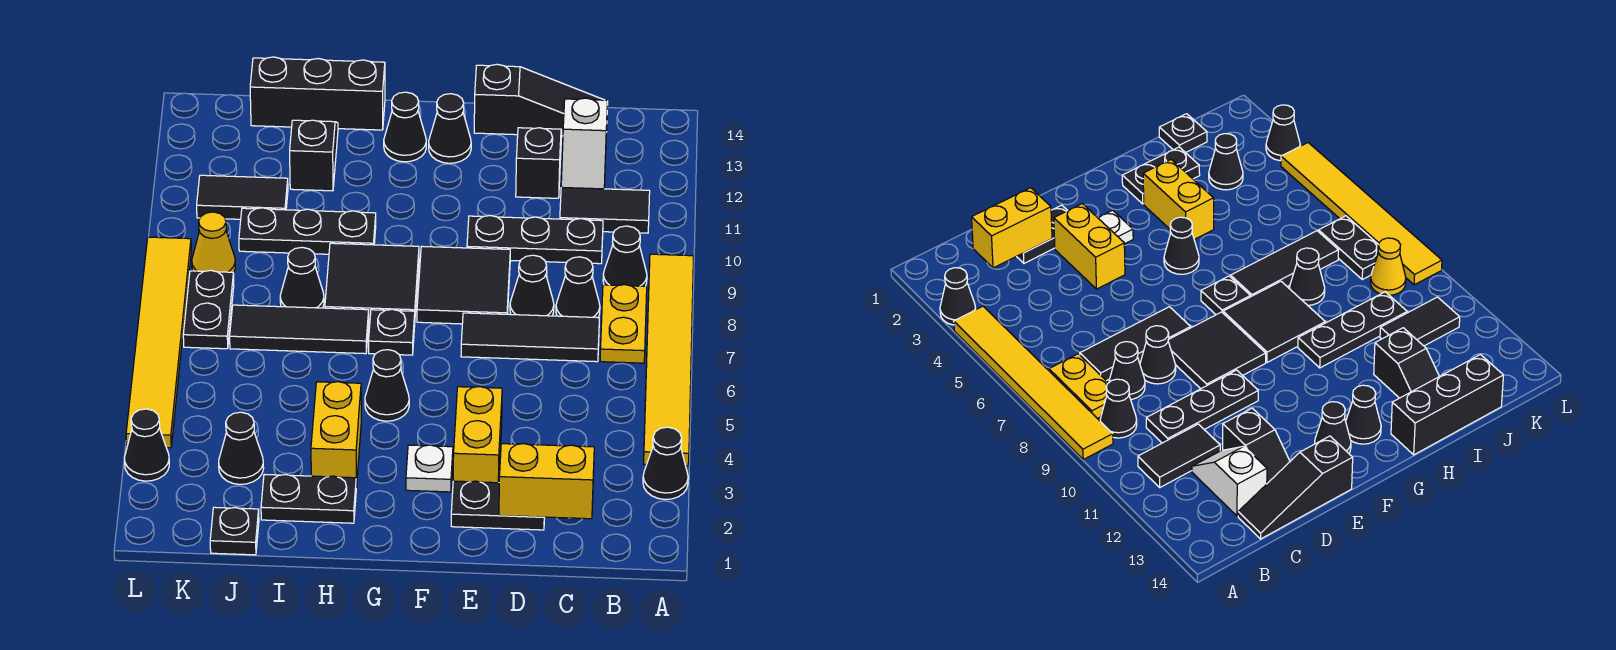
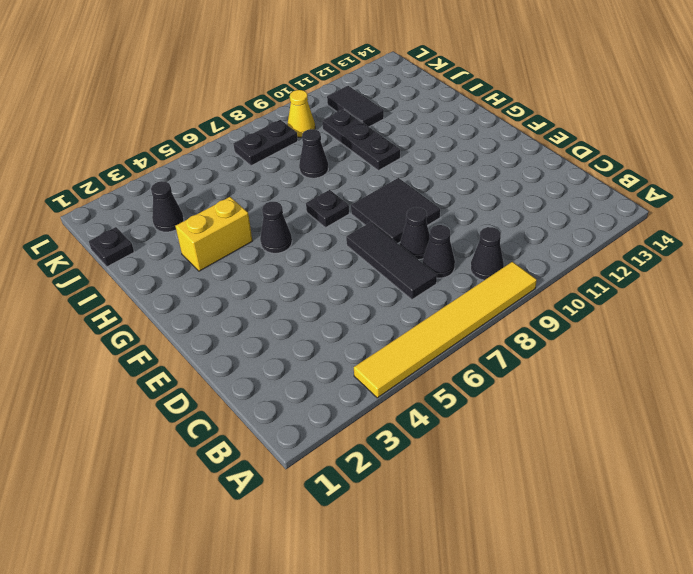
none -> black 1x1 cone [643,427,688,499]
none -> yellow 1x2 plate [600,285,647,363]
none -> black 1x2 tile [560,187,650,233]
none -> black 1x3 plate [467,216,603,264]

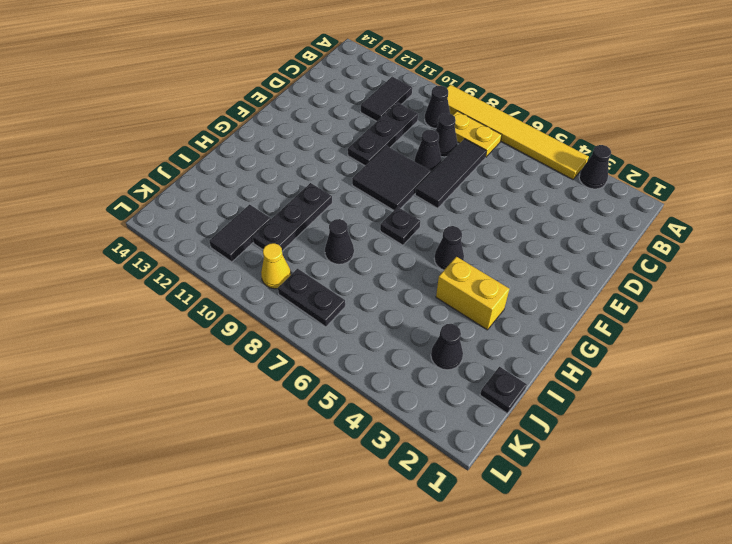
none -> white 1x2 slope [561,98,607,189]
none -> black 1x3 slope [474,64,608,136]
none -> black 1x2 plate [451,481,545,530]
none -> black 1x2 slope [516,128,562,198]

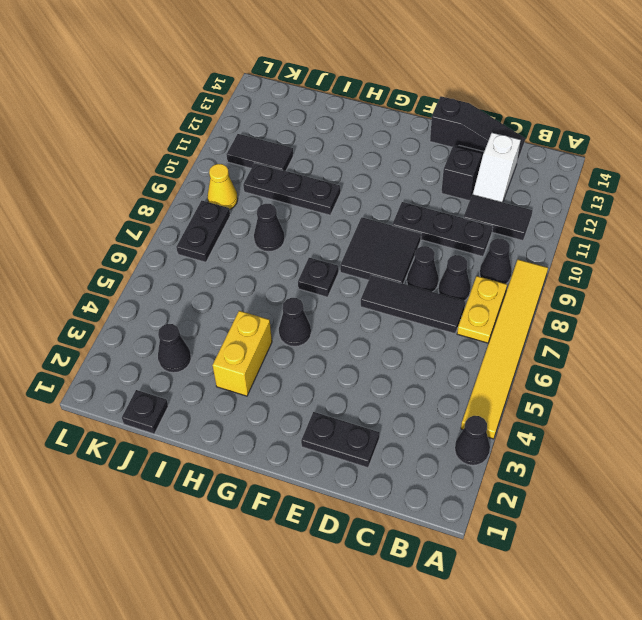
none -> yellow 1x2 brick [453,387,502,483]
none -> white 1x1 plate [406,445,453,492]
none -> black 1x1 cone [429,94,471,163]
none -> black 2x2 tile [325,243,419,321]

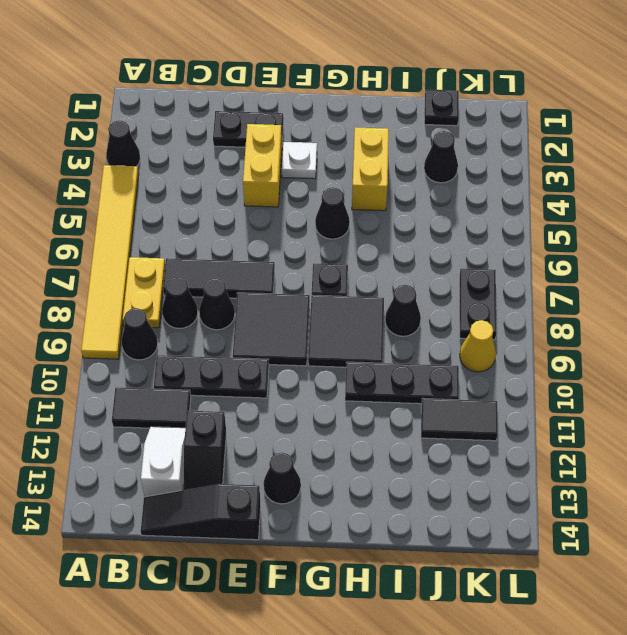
none -> black 1x1 cone [384,92,426,162]
none -> black 1x2 plate [261,474,356,523]
none -> black 1x3 tile [230,305,369,354]
none -> black 1x3 brick [250,57,385,130]

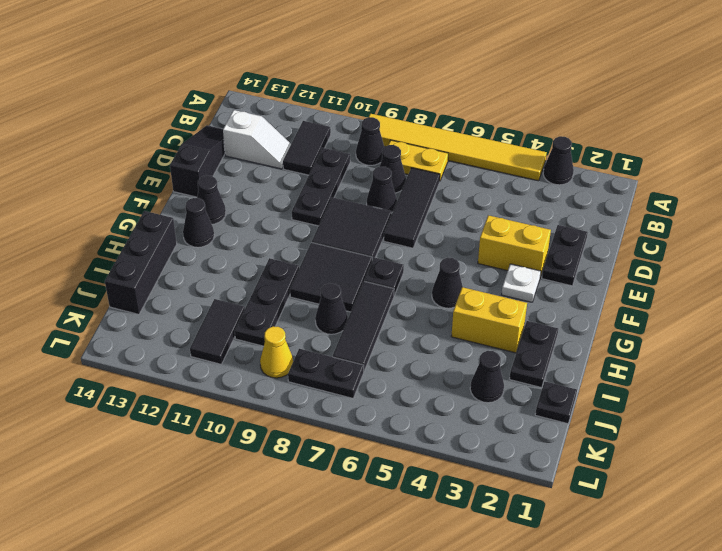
none -> black 1x2 slope [516,128,562,198]
none -> black 1x2 slope [290,120,338,191]
none -> black 1x1 cone [124,409,169,481]
none -> yellow 1x6 tile [126,237,191,448]

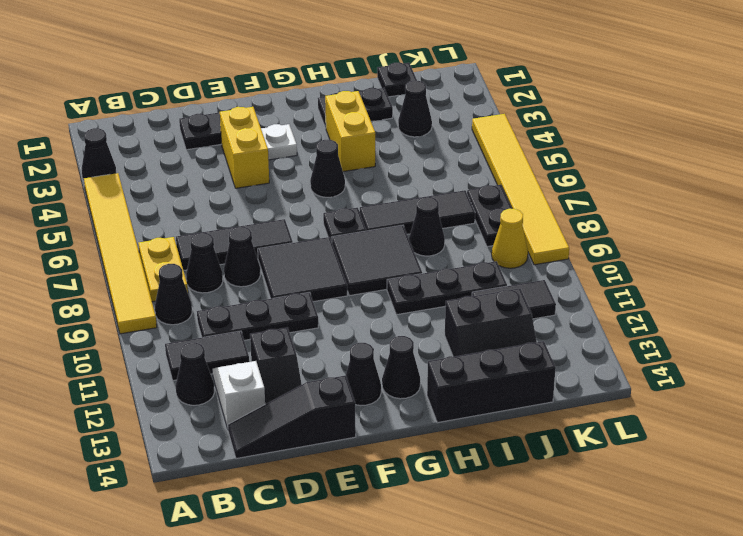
black 1x1 cone [176,343,214,405] -> black 1x1 cone moved to [124,409,169,481]
black 2x2 slope [445,288,537,357] -> black 1x2 slope [290,120,338,191]
none -> yellow 1x2 brick [499,444,594,519]

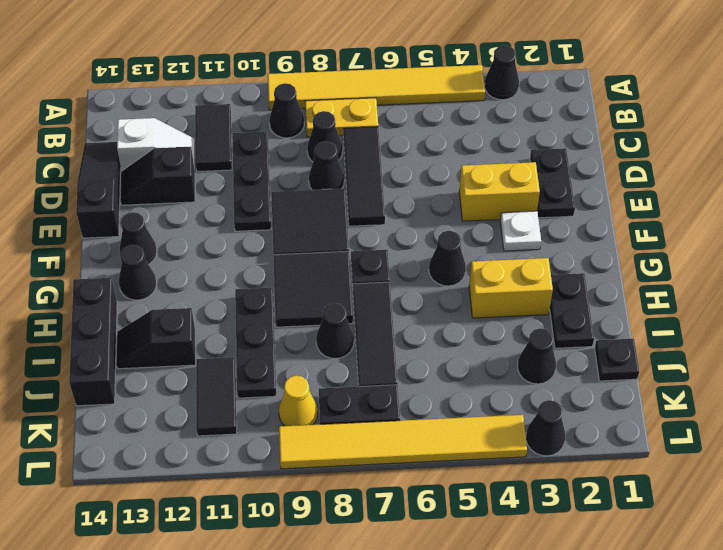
none -> yellow 1x2 brick [499,444,594,519]

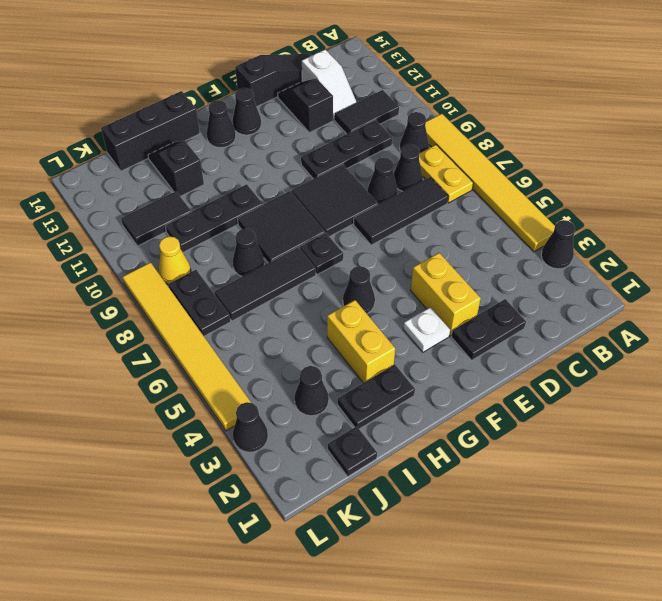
none -> yellow 1x2 brick [499,444,594,519]

